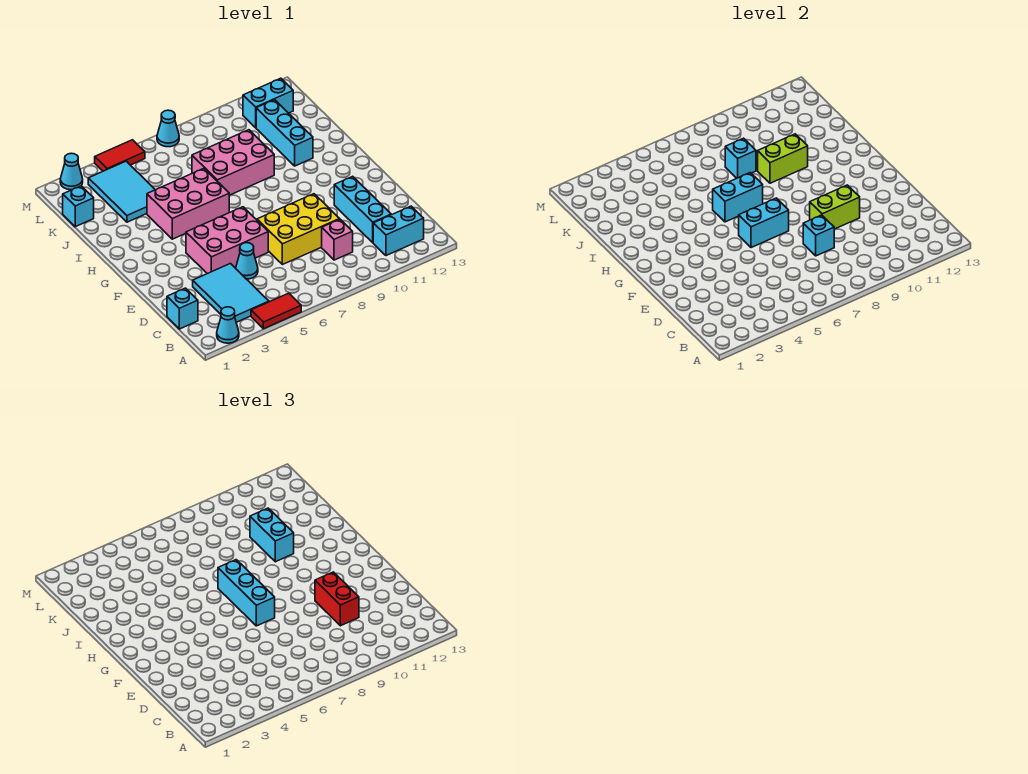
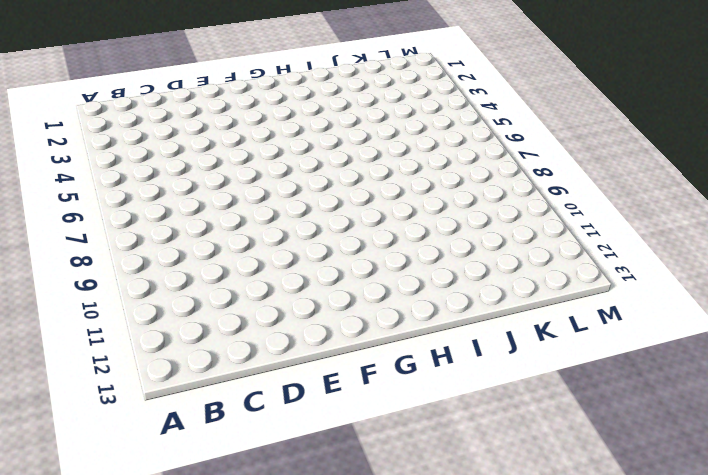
none -> cyan 1x1 cone [217,307,239,343]
none -> red 1x2 tile [251,293,301,329]
none -> cyan 2x3 tile [193,264,269,322]

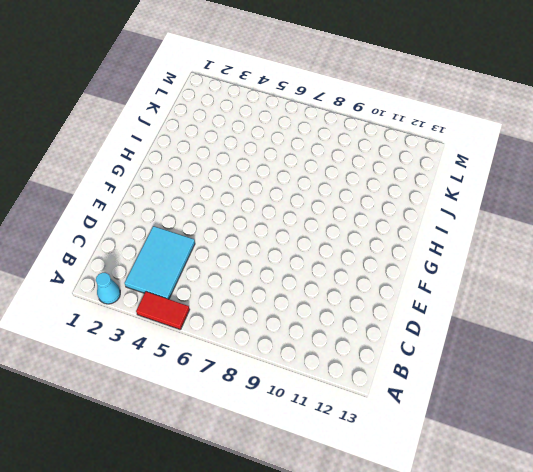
none -> cyan 1x2 brick [373,206,424,256]
none -> cyan 1x1 brick [167,288,198,329]
none -> pink 1x1 brick [322,219,353,260]

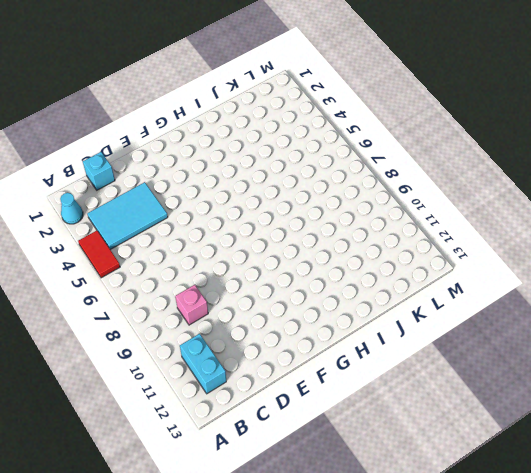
none -> cyan 1x3 brick [334,176,391,243]
none -> cyan 1x1 cone [236,243,258,279]
none -> yellow 2x3 brick [257,194,339,265]

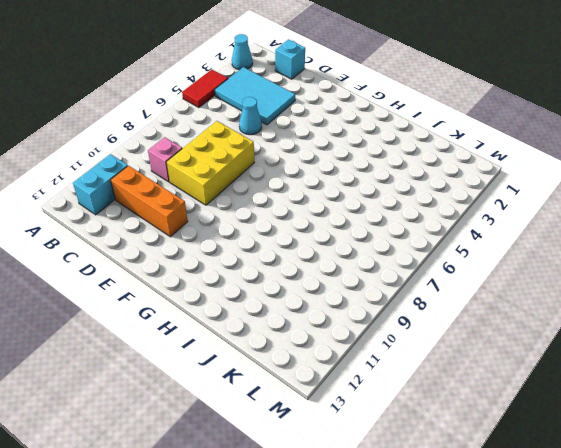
orange 1x3 brick [111,165,188,237] -> cyan 1x3 brick [334,176,391,243]
none -> pink 2x3 brick [186,207,268,274]
none -> pink 2x3 brick [147,168,229,239]
none -> pink 2x3 brick [192,130,274,195]

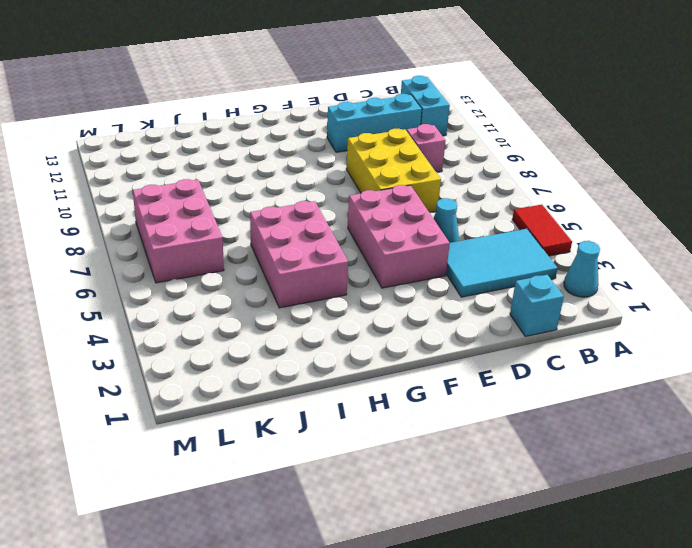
pink 2x3 brick [133,179,224,283] -> pink 2x3 brick moved to [192,130,274,195]
none -> cyan 1x3 brick [256,100,313,166]
none -> cyan 2x3 tile [88,161,155,222]
none -> cyan 1x1 brick [63,186,94,227]

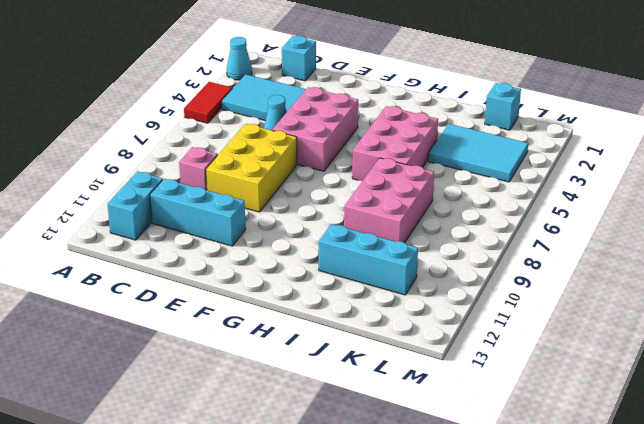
none -> cyan 1x2 brick [243,78,293,128]
none -> cyan 1x1 cone [60,153,83,190]
none -> red 1x2 tile [95,140,145,171]

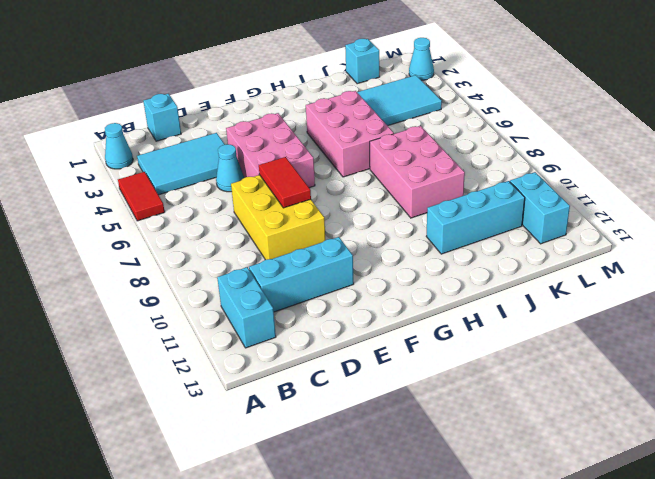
red 1x2 tile [259,157,311,208] -> red 1x2 tile moved to [95,140,145,171]
none -> pink 1x1 brick [322,219,353,260]
none -> cyan 1x1 cone [157,110,179,147]
none -> cyan 1x1 brick [803,215,834,256]

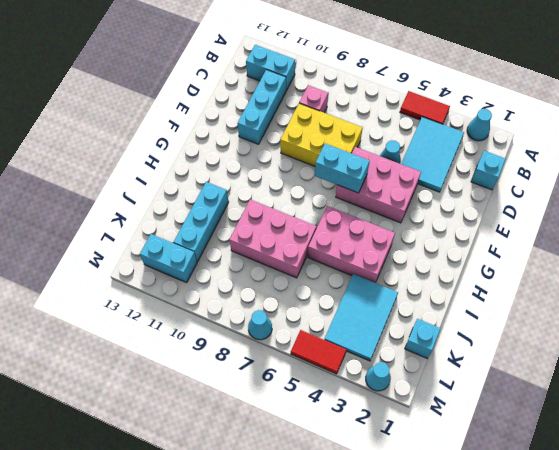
none -> cyan 1x1 brick [803,215,834,256]
none -> lime 1x2 brick [810,185,860,229]
none -> cyan 1x2 brick [713,173,763,222]

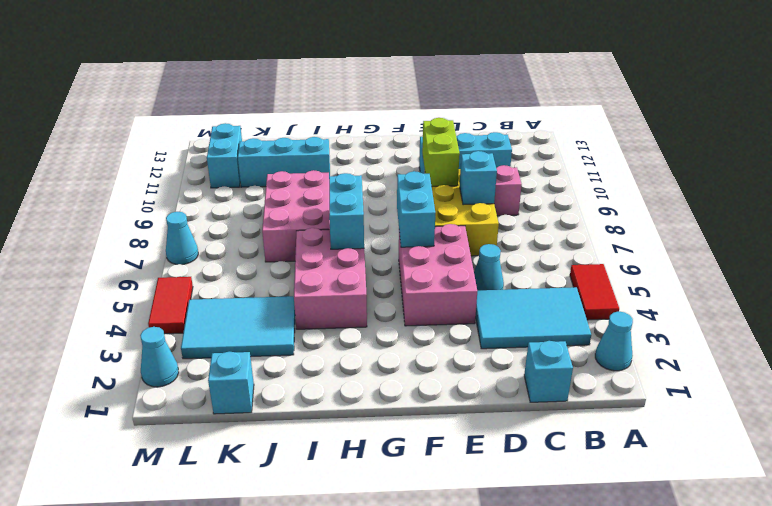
none -> cyan 1x2 brick [373,206,424,256]
none -> lime 1x2 brick [758,134,808,183]
none -> cyan 1x1 brick [725,138,756,178]

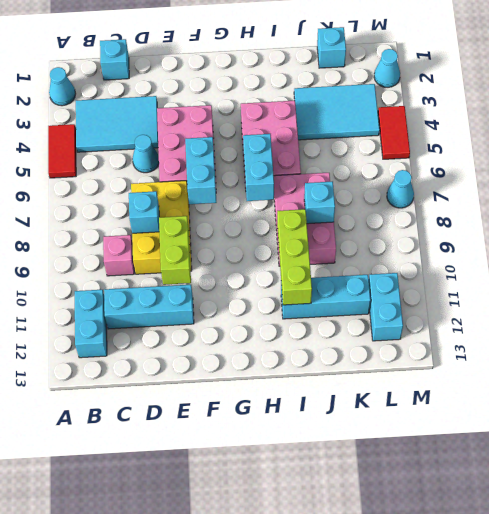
lime 1x3 brick [277,209,312,305] -> lime 1x2 brick [758,134,808,183]
none -> red 1x2 brick [315,572,359,626]
none -> cyan 1x3 brick [218,560,275,626]
none -> cyan 1x2 brick [250,508,294,562]

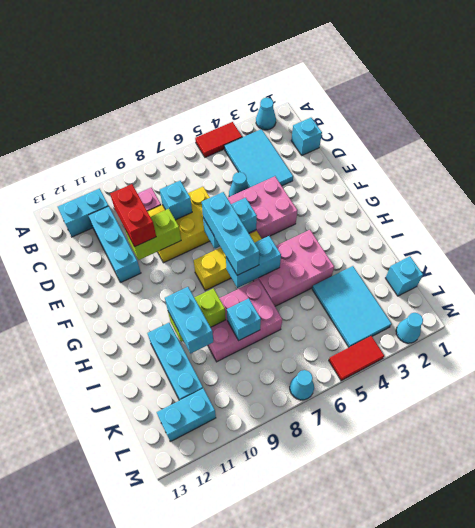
yellow 1x3 brick [194,231,262,291] -> none

